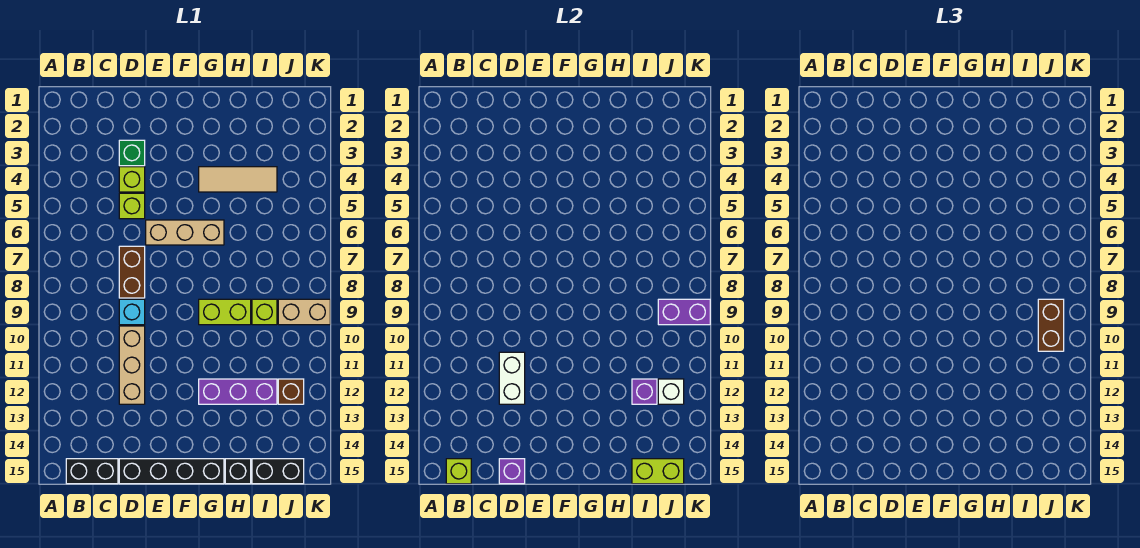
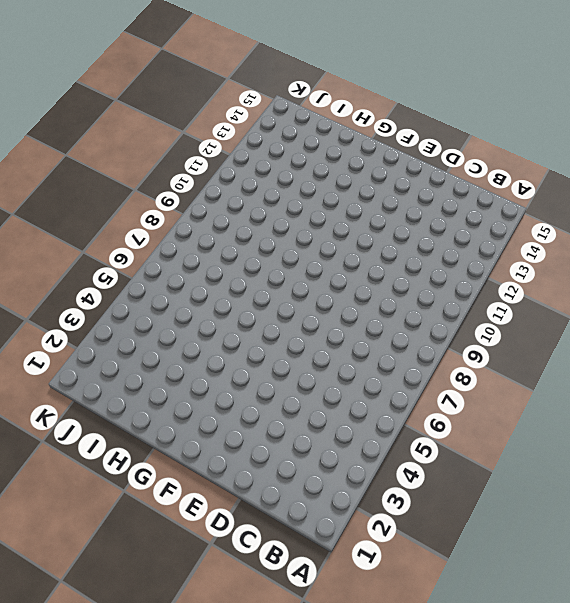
none -> black 1x2 brick [66,459,118,484]
none -> green 1x1 brick [119,140,145,166]
none -> lime 1x1 brick [119,167,145,192]

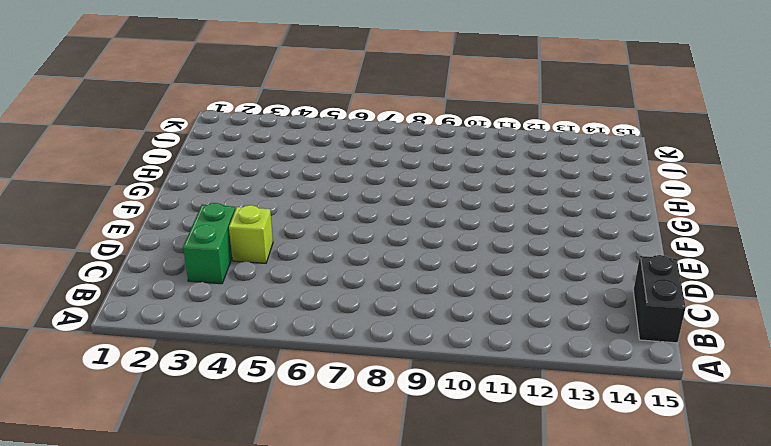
green 1x2 brick [183,203,235,284] -> green 1x1 brick [119,140,145,166]
none -> lime 1x1 brick [119,193,145,219]
none -> brown 1x2 brick [119,246,145,298]
none -> cyan 1x1 brick [119,299,145,325]

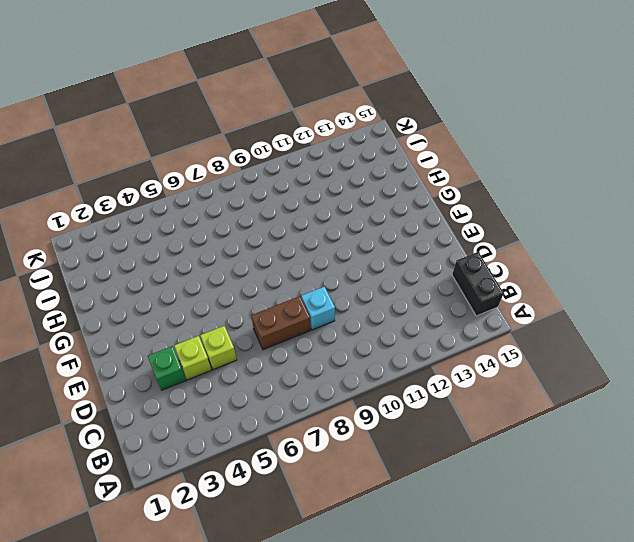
none -> tan 1x3 brick [119,326,145,404]
none -> black 1x4 brick [119,459,224,484]
none -> tan 1x3 brick [146,220,224,245]

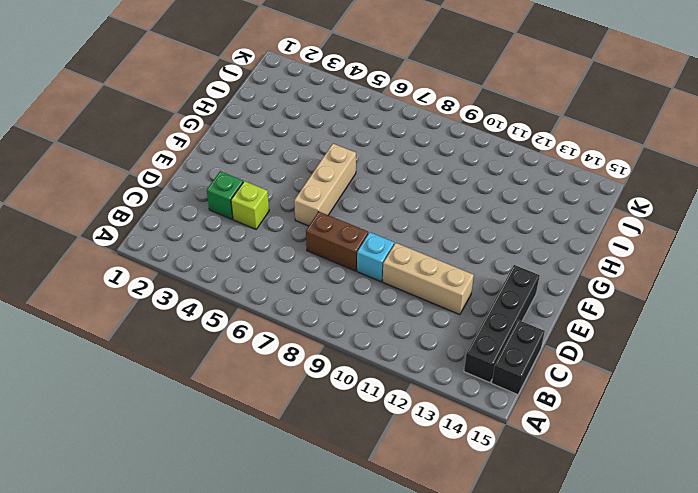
black 1x4 brick [464,265,540,383] -> black 1x4 brick moved to [119,459,224,484]
none -> lime 1x1 brick [119,193,145,219]
none -> tan 1x3 tile [199,167,277,192]
none -> lime 1x2 brick [199,299,251,325]

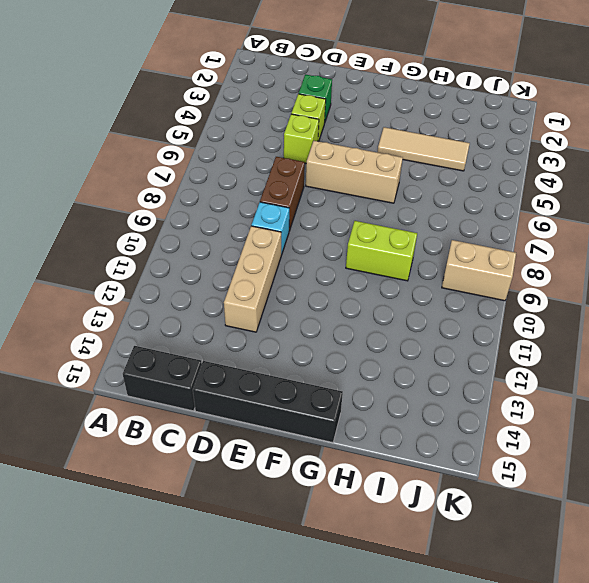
none -> purple 1x3 brick [199,379,277,404]
none -> black 1x1 brick [225,459,251,484]
none -> lime 1x1 brick [252,299,277,325]

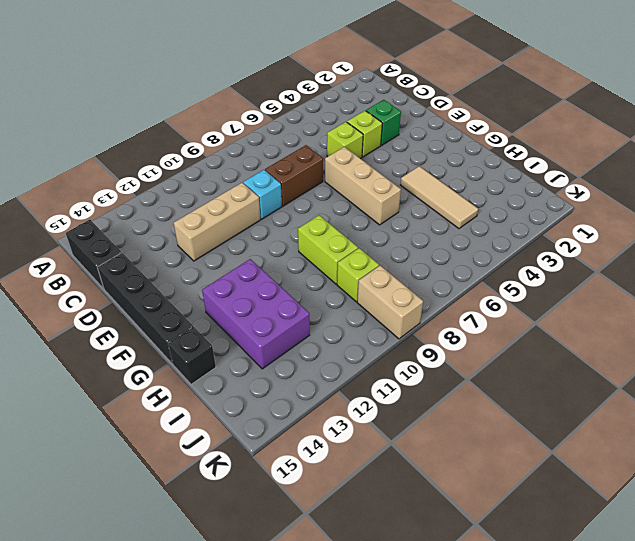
purple 2x3 brick [202,259,310,369] -> purple 1x3 brick [199,379,277,404]
none -> black 1x2 brick [252,459,304,484]
none -> brown 1x1 brick [278,379,304,404]
none -> lime 1x1 brick [446,459,471,484]

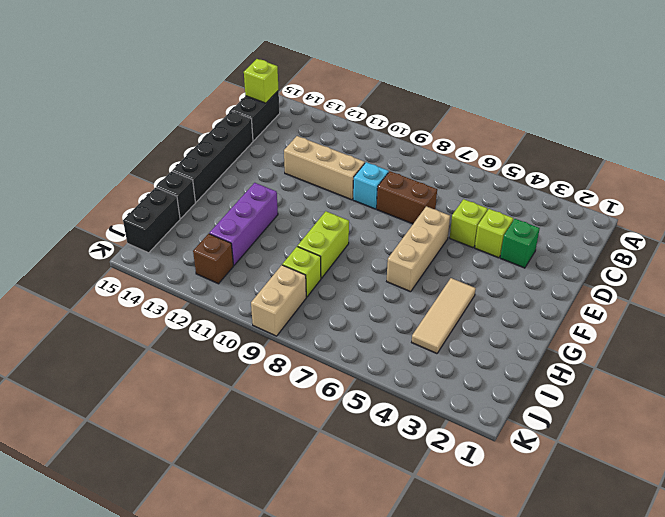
none -> white 1x2 brick [499,352,525,404]
none -> purple 1x1 brick [499,459,525,484]
none -> purple 1x1 brick [632,379,657,404]

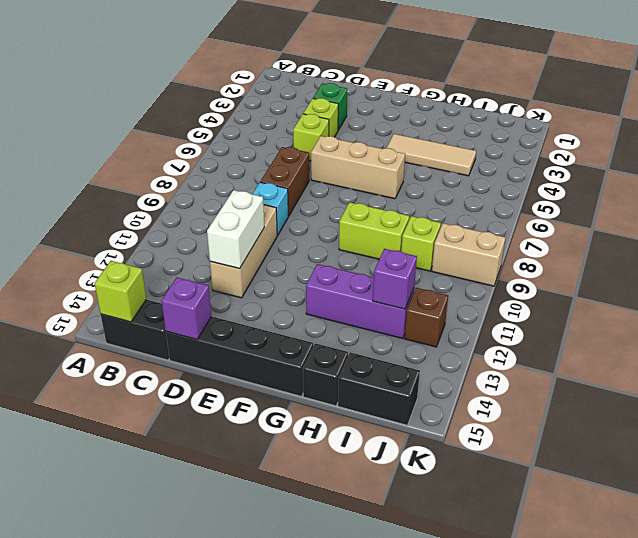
none -> lime 1x2 brick [632,459,684,484]
none -> purple 1x2 brick [658,299,710,325]
none -> white 1x1 brick [658,379,684,404]

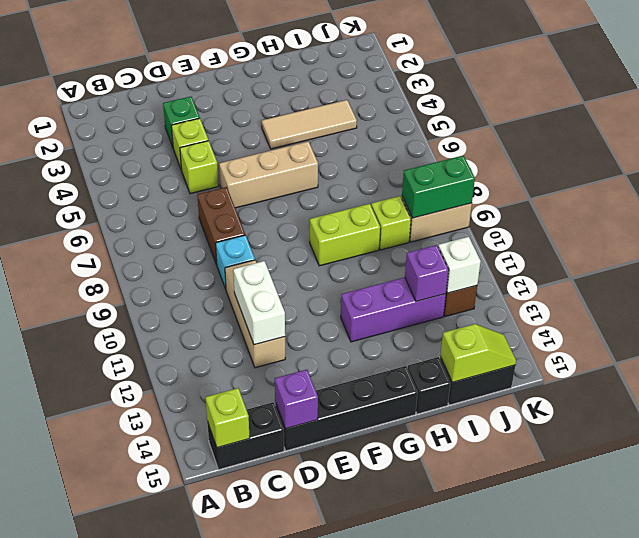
lime 1x2 slope [440,324,516,382] -> lime 1x2 brick [632,459,684,484]
green 1x2 brick [402,155,475,218] -> purple 1x2 brick [658,299,710,325]
none -> brown 1x2 brick [1038,299,1064,351]

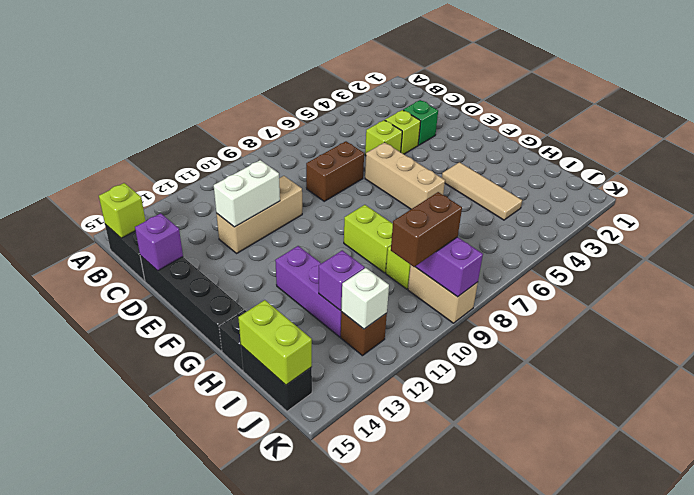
none -> cyan 1x1 brick [119,299,145,325]

